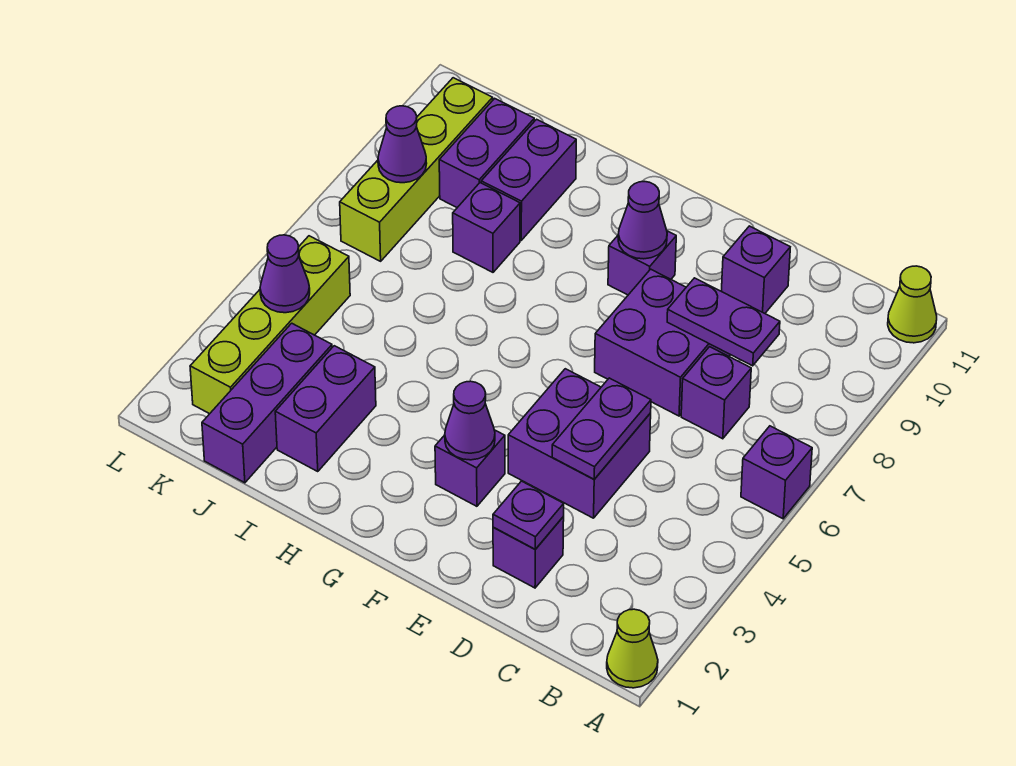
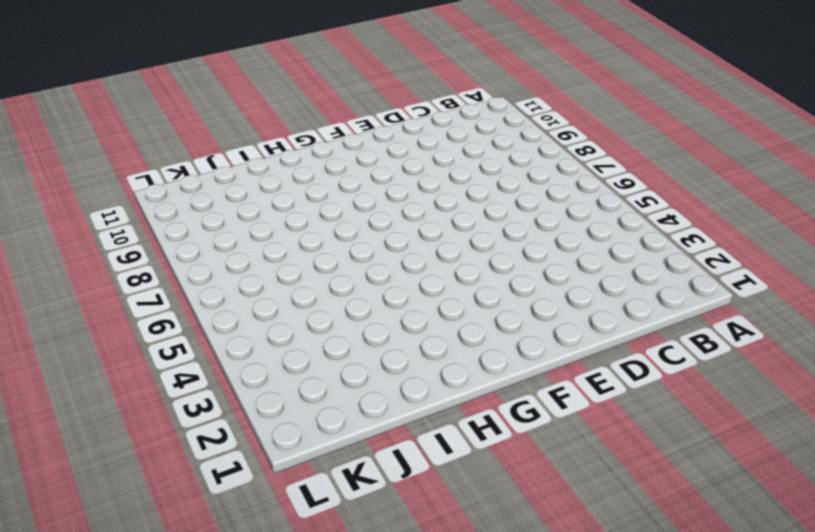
none -> lime 1x1 cone [607,609,658,688]
none -> purple 1x1 brick [741,426,812,519]
none -> lime 1x1 cone [888,266,937,343]

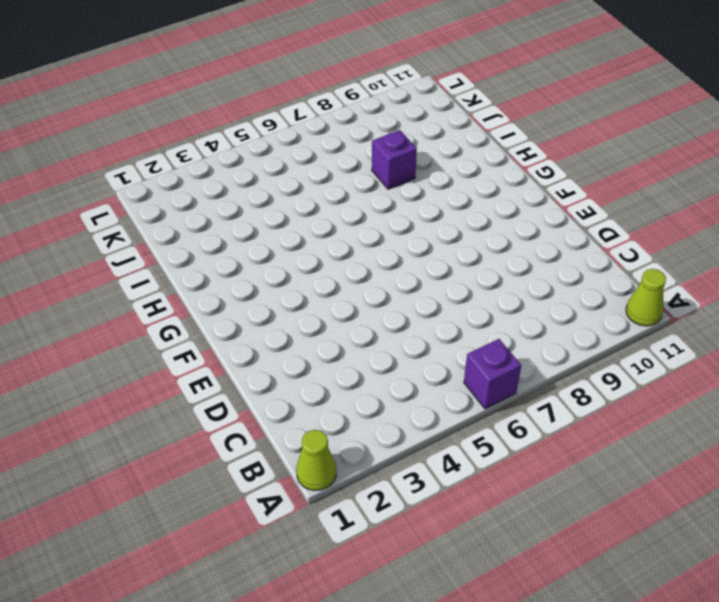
none -> purple 1x1 brick [681,347,751,439]
none -> purple 1x1 brick [493,517,564,588]
none -> purple 2x2 brick [508,369,651,518]

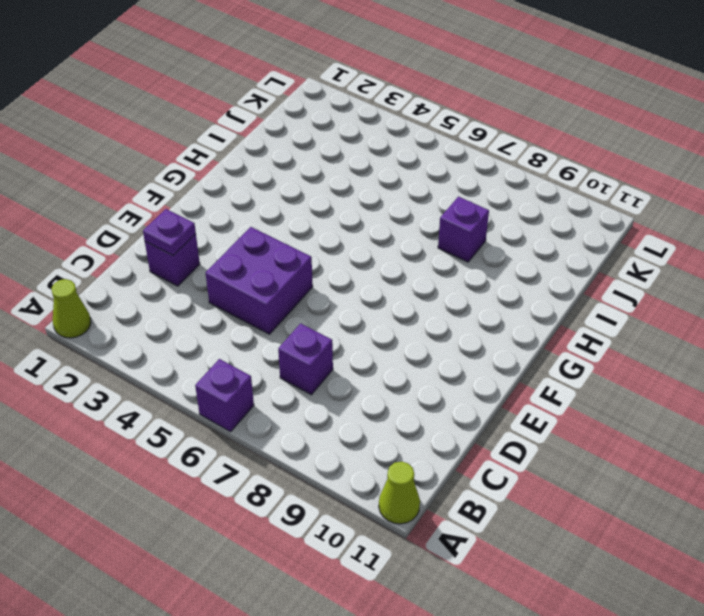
none -> purple 2x2 brick [595,269,730,416]
none -> purple 1x1 brick [721,226,790,313]
none -> purple 1x1 brick [435,430,505,506]

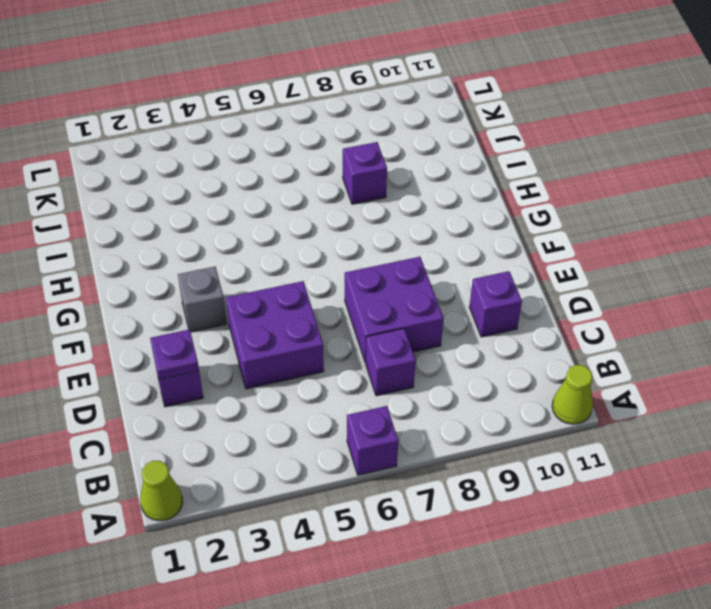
grey 1x1 brick [178,267,227,332] -> purple 1x1 brick [435,430,505,506]
none -> purple 1x1 brick [608,231,676,295]
none -> purple 1x2 brick [275,346,376,472]
none -> purple 1x2 brick [481,119,576,240]

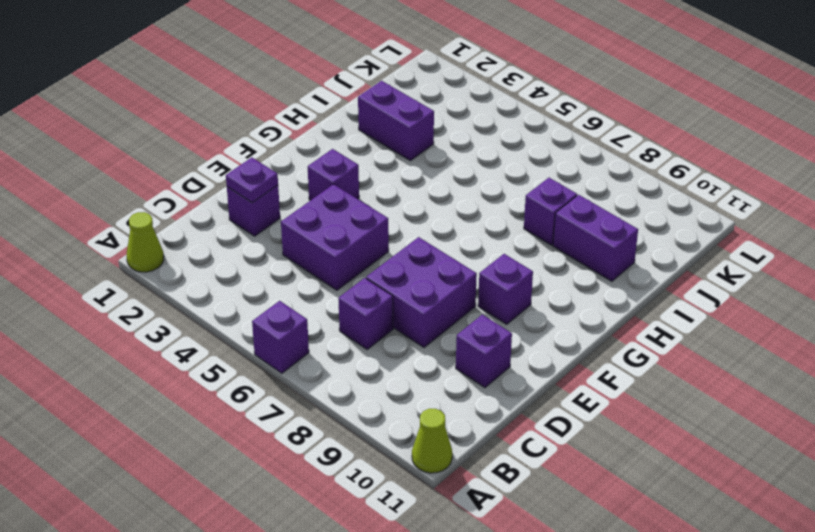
none -> purple 1x3 brick [202,323,332,483]
none -> purple 1x2 brick [439,98,534,208]
none -> lime 1x4 brick [190,236,350,414]

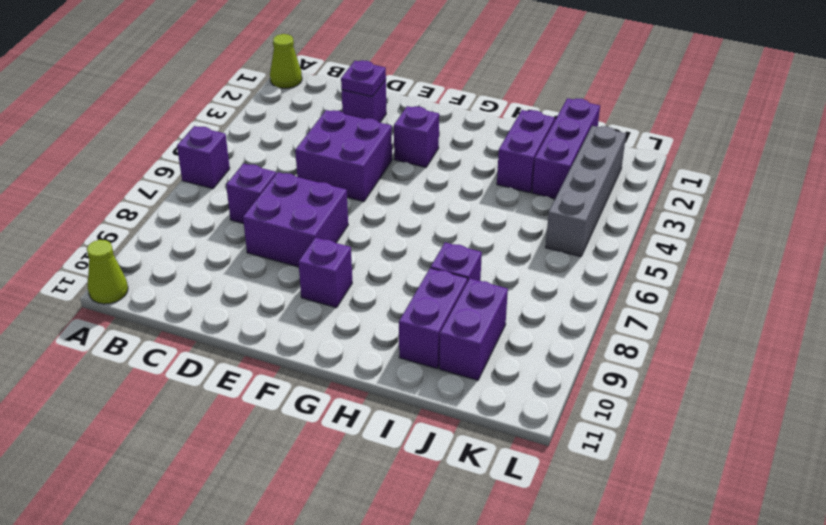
grey 1x4 brick [545,126,626,257] -> lime 1x4 brick [190,236,350,414]
none -> purple 1x1 brick [721,226,790,313]
none -> lime 1x4 brick [340,78,493,261]
none -> purple 1x2 plate [667,278,780,366]

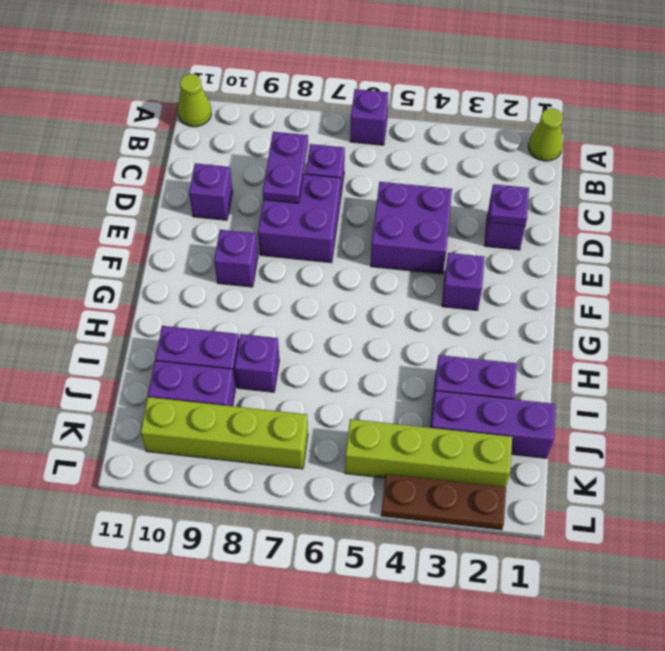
brown 1x3 plate [381,474,506,530] -> none
none -> purple 1x2 plate [552,378,651,479]
none -> purple 1x1 cone [445,381,495,460]
none -> purple 1x1 cone [618,182,667,259]

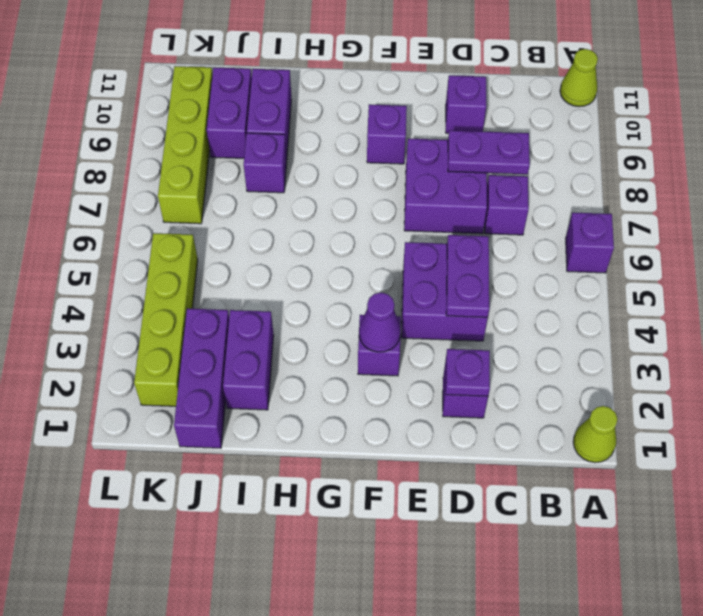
none -> purple 1x1 cone [618,182,667,259]
none -> purple 1x1 cone [260,235,310,313]
none -> purple 1x1 cone [378,106,427,183]

